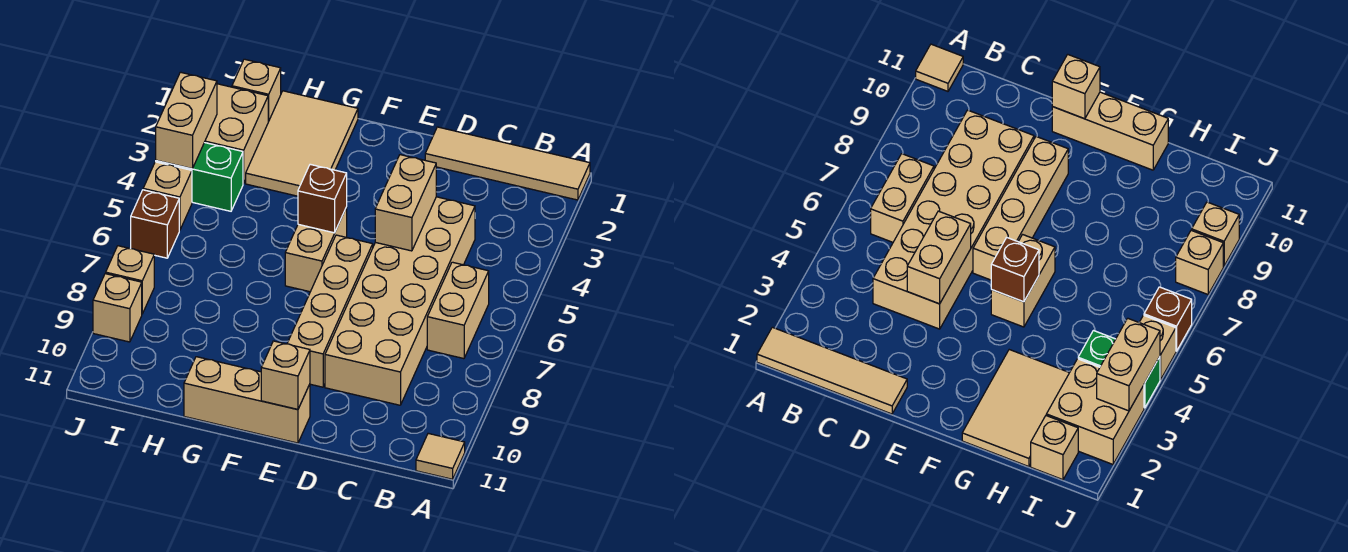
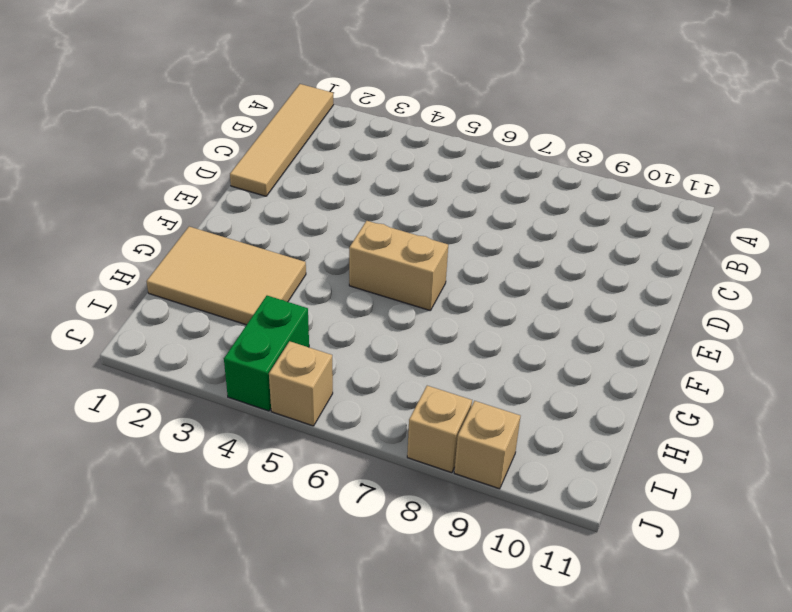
none -> tan 1x1 tile [416,433,465,479]
none -> tan 1x2 brick [427,262,489,359]
none -> tan 2x6 brick [325,197,475,405]

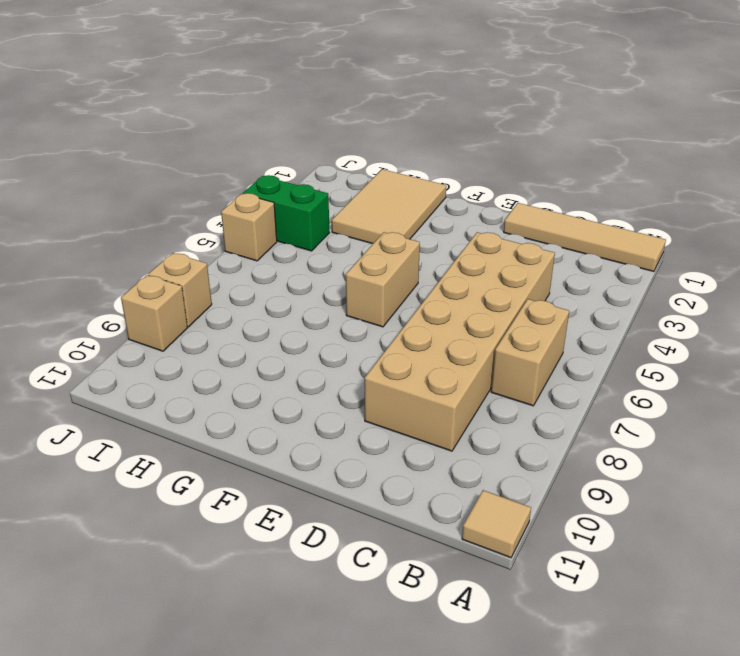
none -> tan 1x4 brick [287,235,373,387]
none -> tan 1x3 brick [184,357,310,443]
none -> tan 1x1 brick [232,59,281,122]

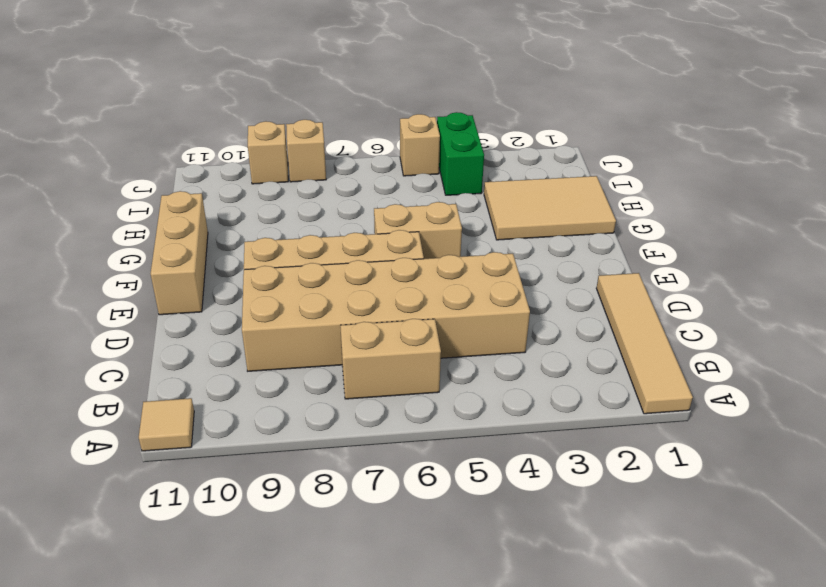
none -> tan 1x1 brick [232,59,281,122]
none -> tan 2x2 brick [204,84,268,183]
none -> brown 1x1 brick [131,190,179,258]

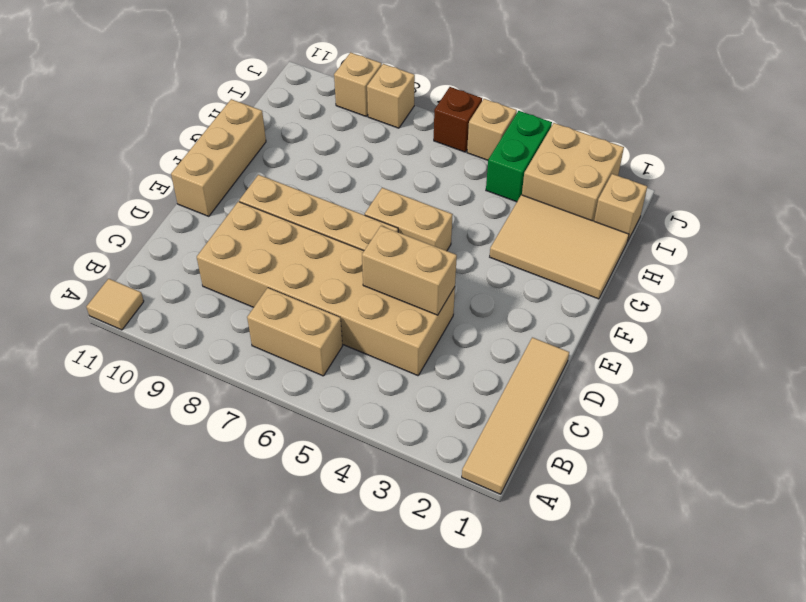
none -> tan 1x1 brick [261,341,310,409]
none -> brown 1x1 brick [298,164,347,233]
none -> tan 1x2 brick [156,72,217,169]

